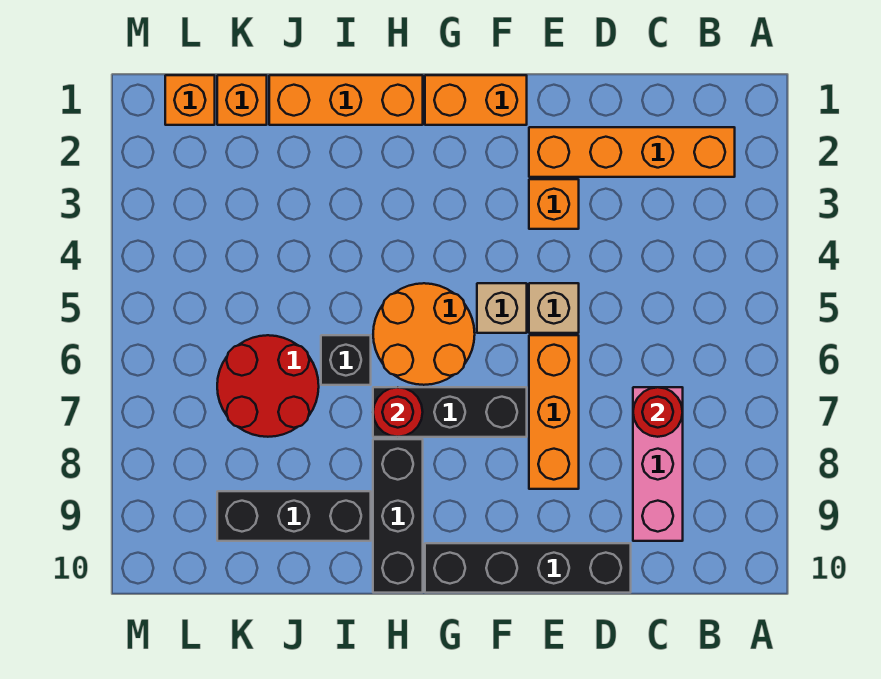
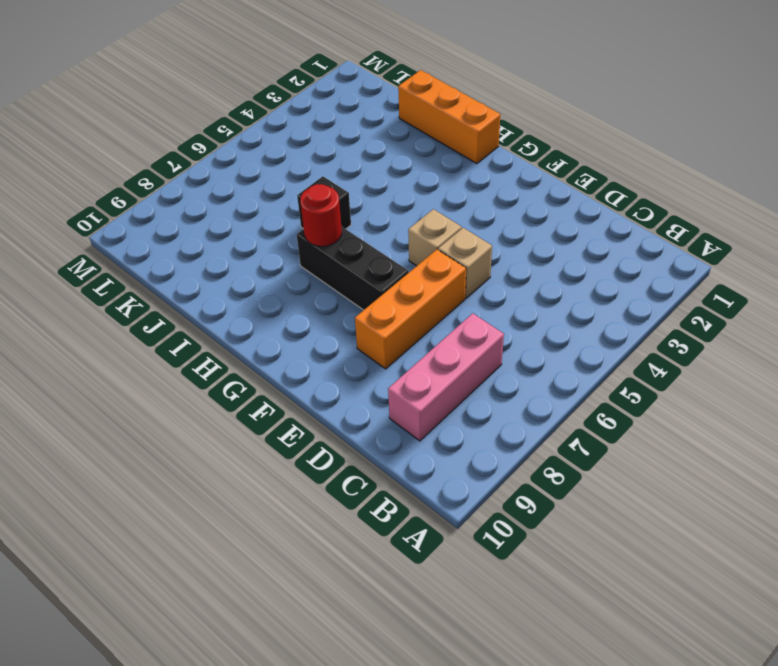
none -> orange 1x4 brick [529,127,735,177]
none -> black 1x4 brick [425,543,631,593]
none -> orange 1x1 brick [529,179,579,229]

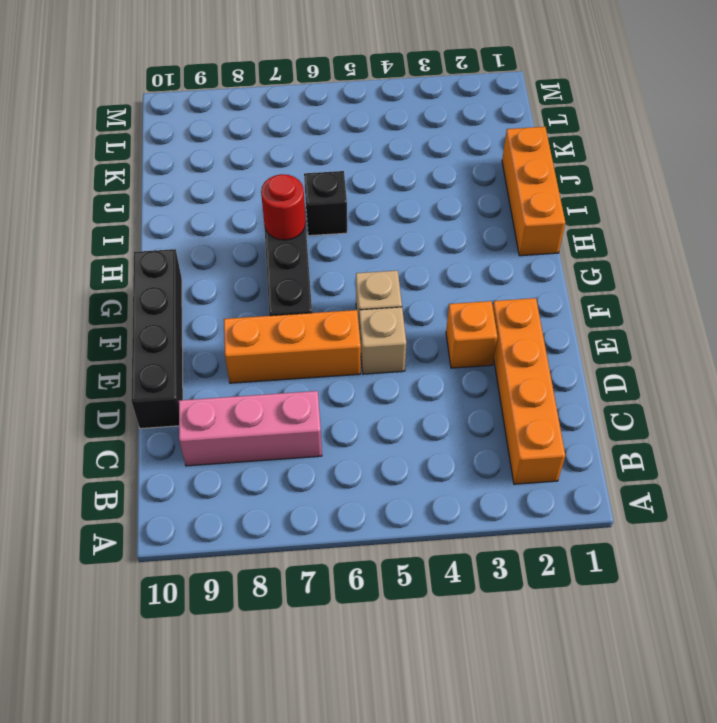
none -> orange 1x2 brick [425,75,527,125]
none -> orange 2x2 round brick [373,283,475,385]
none -> black 1x3 brick [373,439,423,593]

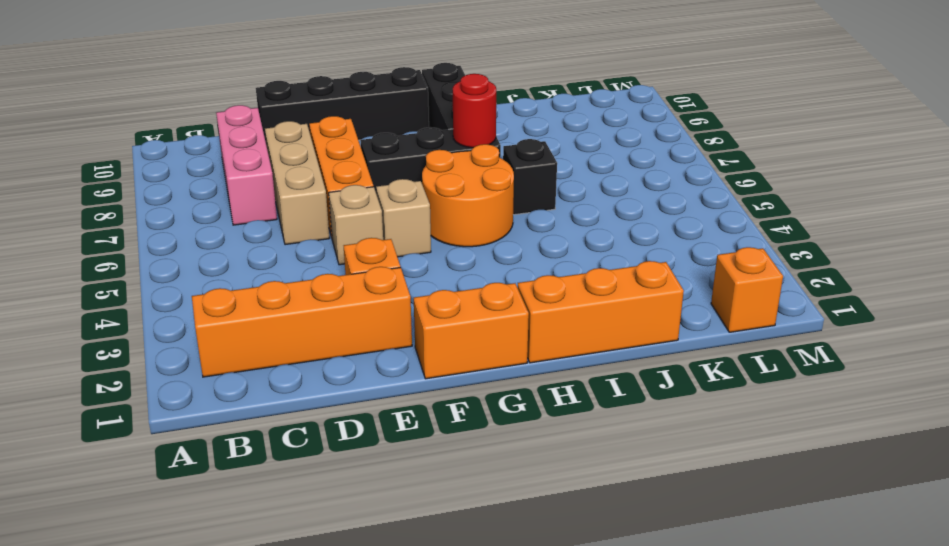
tan 1x3 brick [265,121,329,245] -> none
none -> black 1x3 brick [217,491,371,541]
none -> red 2x2 round brick [217,335,319,437]
none -> orange 1x1 brick [217,75,267,125]

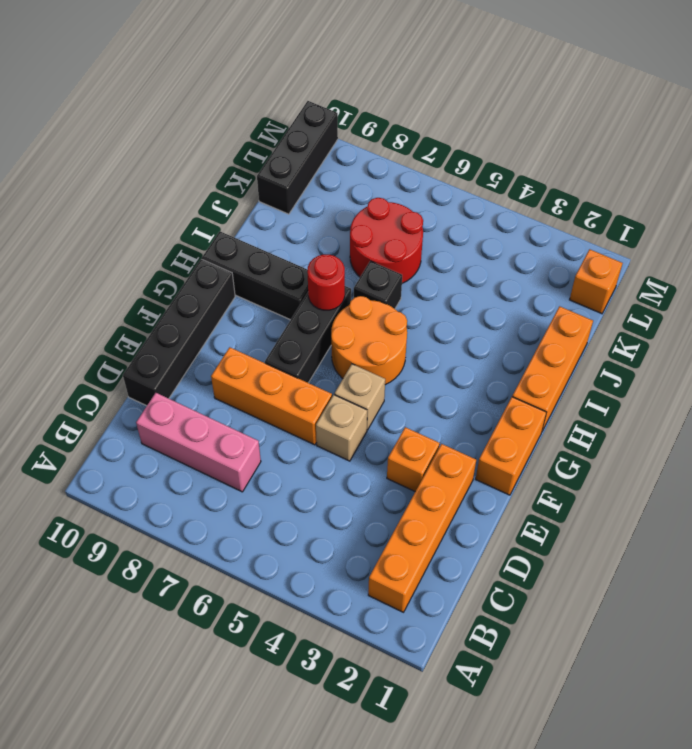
black 1x3 brick [257,101,338,214] -> black 1x3 brick moved to [217,491,371,541]
none -> orange 1x1 brick [217,75,267,125]
none -> red 1x1 round brick [633,387,683,437]

